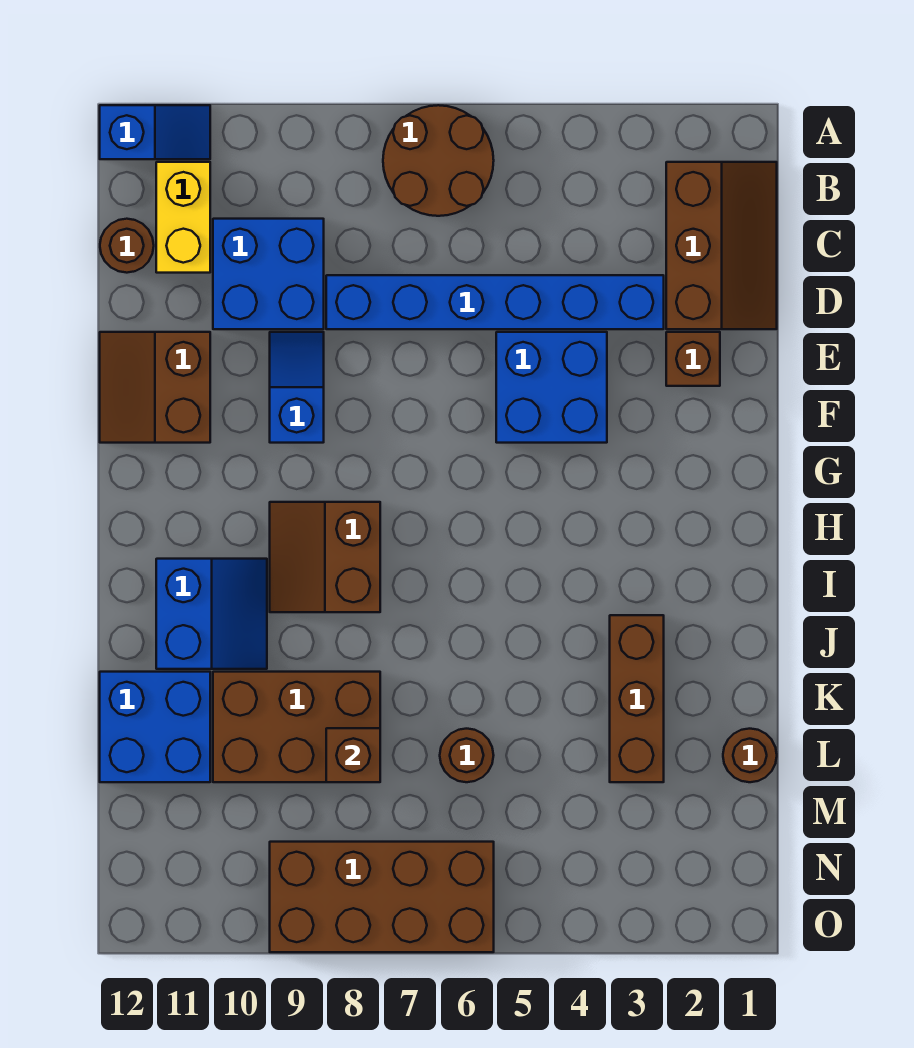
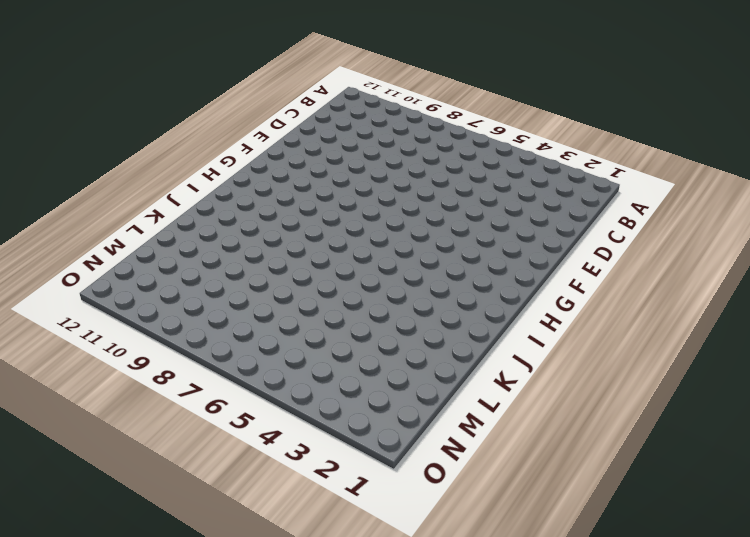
none -> brown 2x2 round brick [383,105,494,216]
none -> blue 1x2 slope [100,105,210,159]
none -> brown 2x3 slope [666,162,777,329]

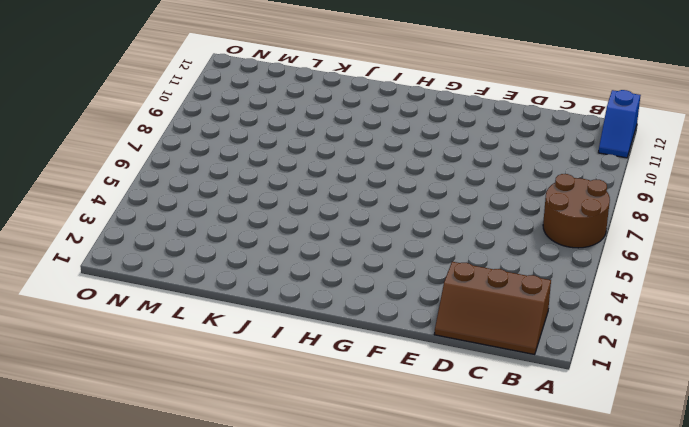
none -> yellow 1x2 brick [156,162,210,273]
none -> blue 2x2 brick [213,219,324,329]
none -> brown 1x1 round brick [100,219,154,273]

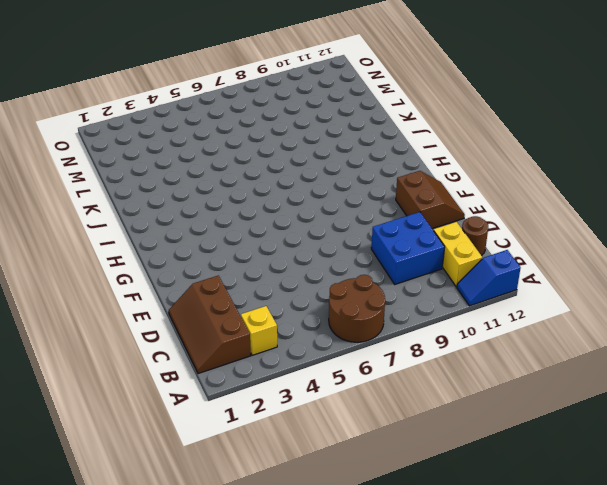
yellow 1x1 brick [241,306,277,355] -> none
none -> blue 1x6 brick [326,275,664,329]
none -> brown 1x1 brick [666,332,720,386]
none -> blue 2x2 brick [496,332,607,443]

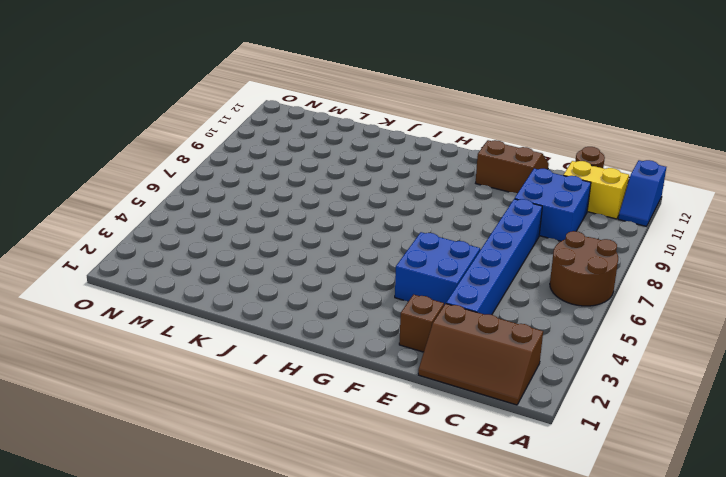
none -> blue 1x2 slope [270,332,324,443]
none -> brown 2x2 slope [270,502,380,612]
none -> blue 2x2 slope [156,559,267,669]

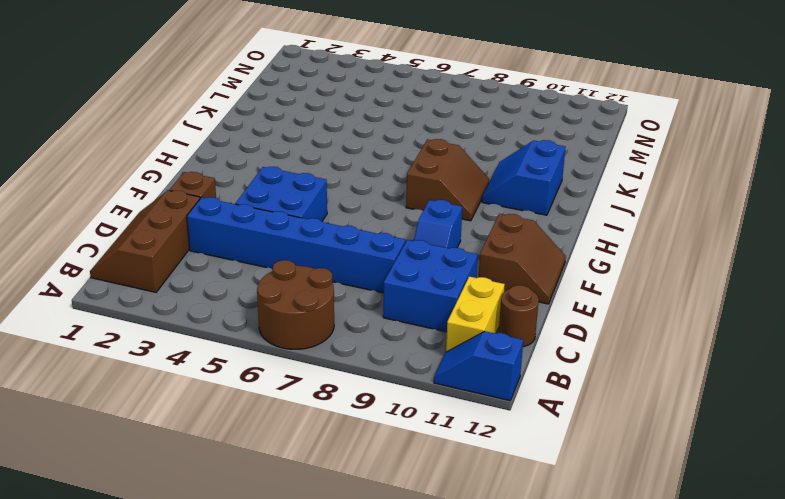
none -> brown 1x3 brick [610,615,664,782]
none -> brown 2x3 brick [213,672,380,782]
none -> blue 2x2 brick [100,672,210,782]

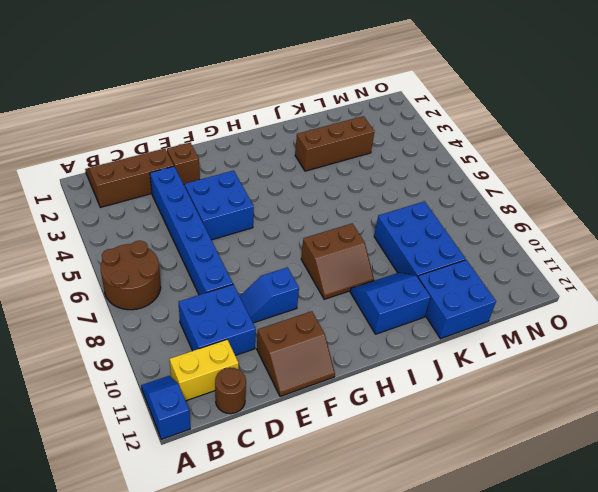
blue 2x3 brick [374,201,466,277] -> brown 2x3 brick [213,672,380,782]
none -> brown 1x1 round brick [723,729,777,782]
none -> brown 1x1 round brick [440,729,494,782]
none -> brown 2x4 brick [270,842,494,952]

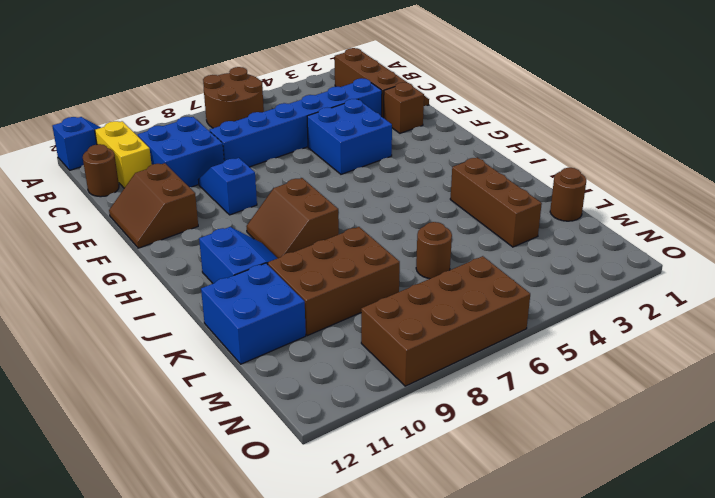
none -> brown 1x1 brick [326,728,380,782]

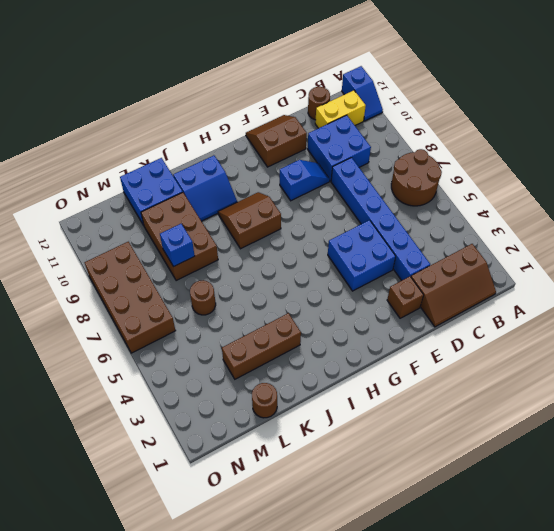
blue 1x1 brick [160,224,195,267] -> brown 1x1 brick [326,728,380,782]

